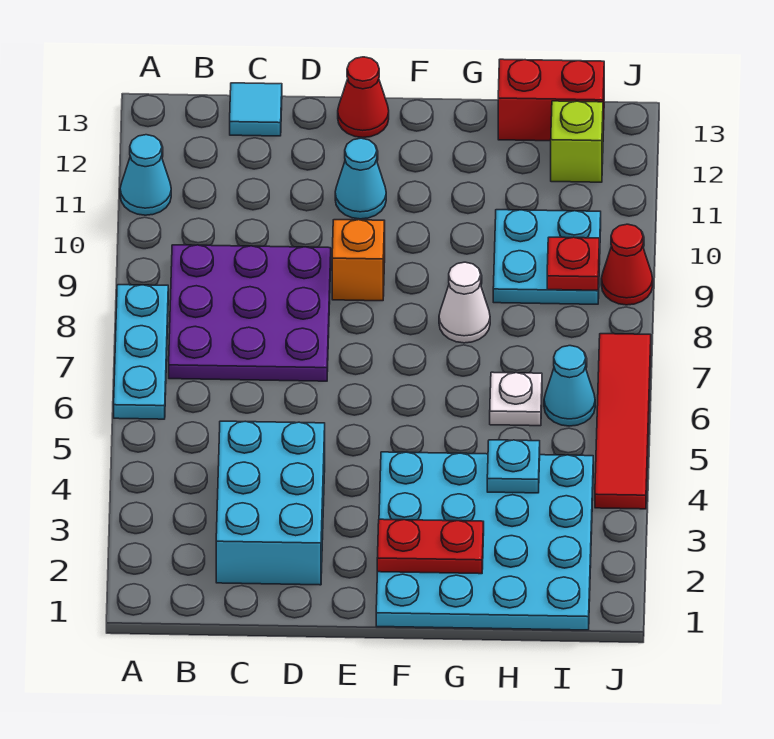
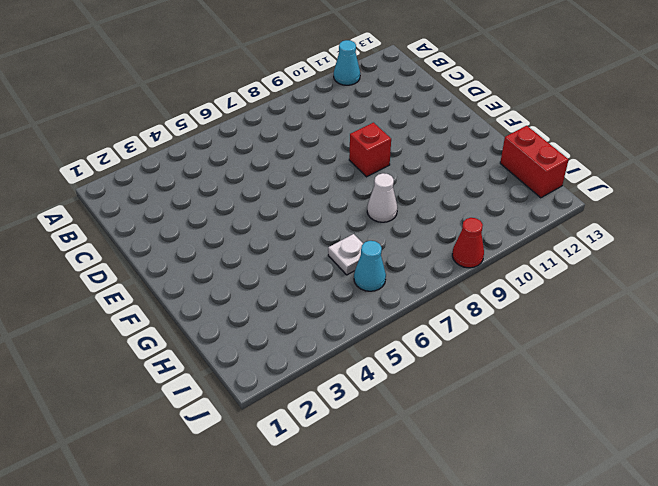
red 1x1 brick [349,123,391,177] -> orange 1x1 brick [332,220,385,301]
none -> cyan 1x3 plate [114,285,168,419]
none -> purple 3x3 plate [169,245,331,381]
none -> cyan 2x3 brick [216,421,325,585]

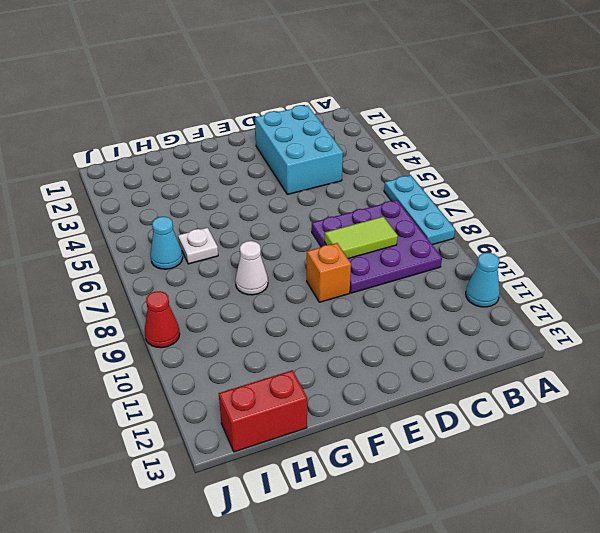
lime 1x2 tile [325,217,398,259] -> none
none -> cyan 1x1 tile [230,83,282,136]
none -> cyan 1x1 cone [335,138,386,219]
none -> red 1x1 cone [338,57,389,138]

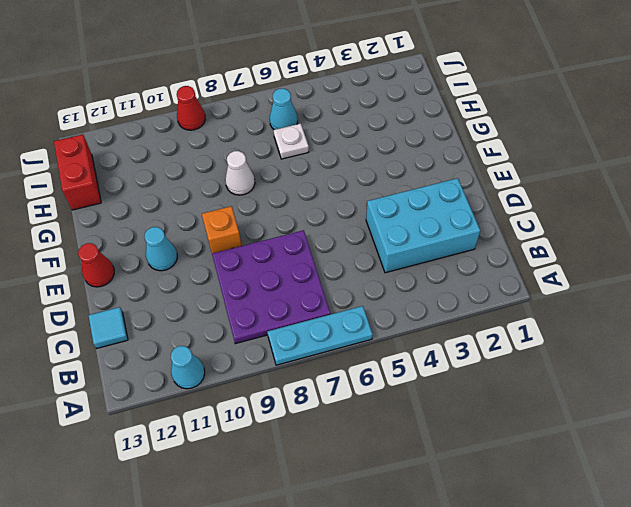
none -> cyan 4x4 plate [376,452,593,630]
none -> cyan 2x2 plate [493,210,601,304]
none -> lime 1x1 brick [551,101,603,182]

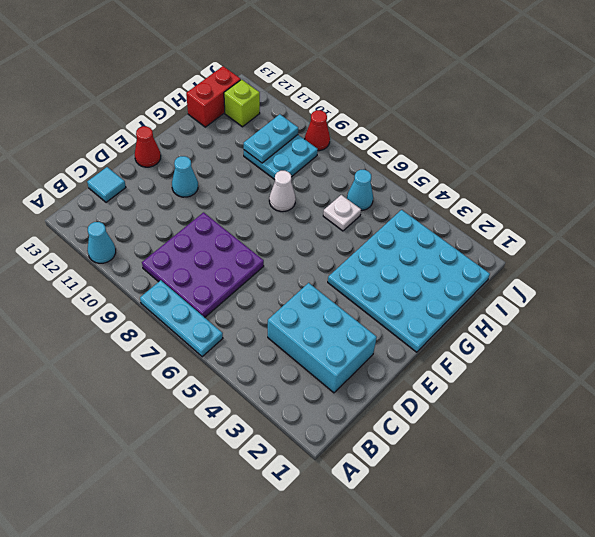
cyan 1x2 plate [244,114,298,163] -> none
none -> orange 1x1 brick [332,220,385,301]
none -> red 1x4 tile [595,334,651,509]
none -> red 1x2 plate [377,519,484,574]

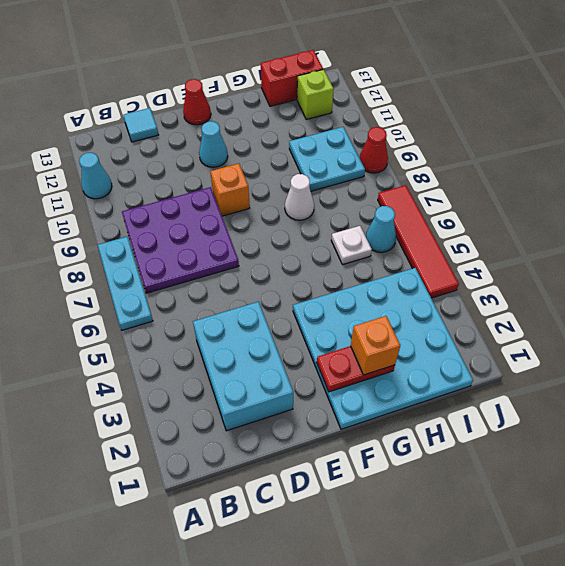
orange 1x1 brick [351,316,400,375] -> none
none -> cyan 1x1 plate [487,440,540,493]
none -> red 1x1 plate [547,237,599,290]

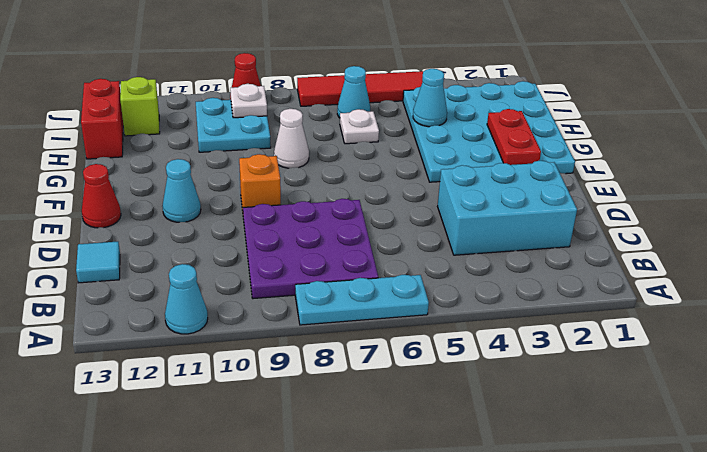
cyan 1x1 cone [413,69,447,127] -> cyan 1x1 plate [487,440,540,493]
white 1x1 plate [230,84,267,118] -> red 1x1 plate [547,237,599,290]

